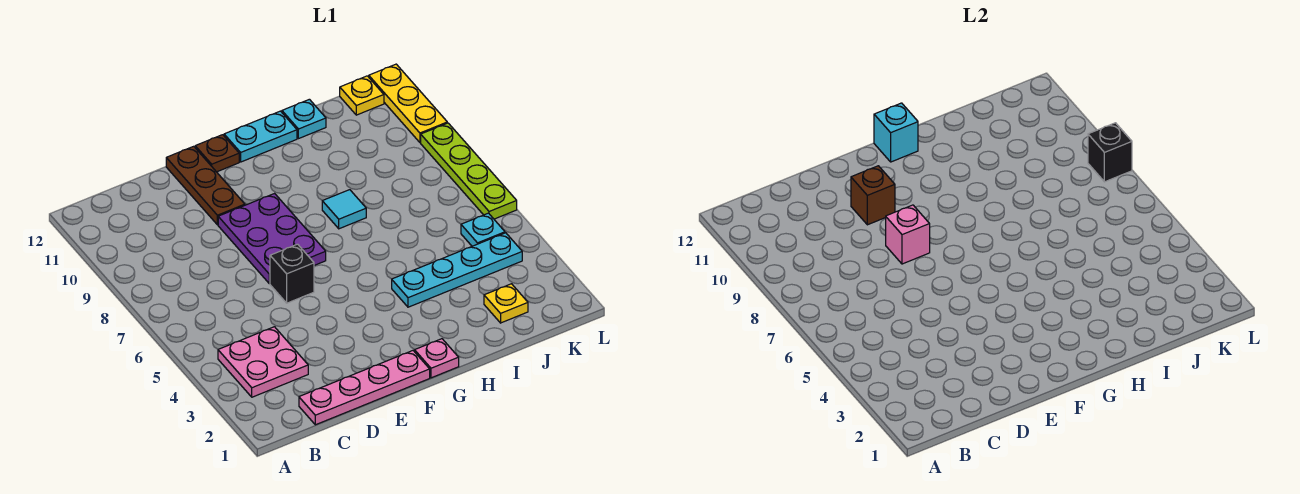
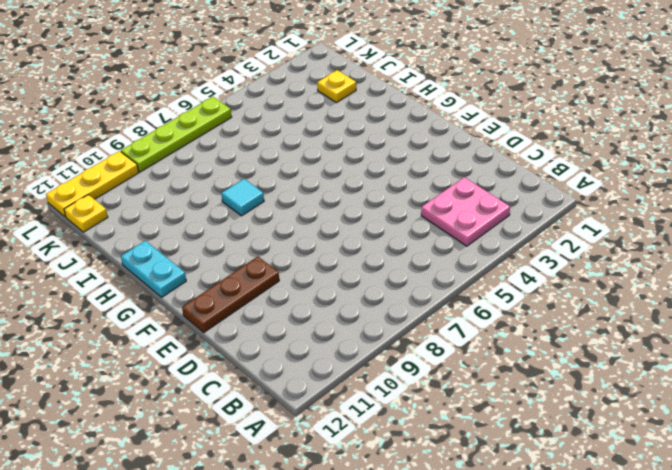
none -> pink 1x4 plate [299,351,430,425]
none -> black 1x1 brick [270,244,314,303]
none -> purple 2x3 plate [218,194,326,284]

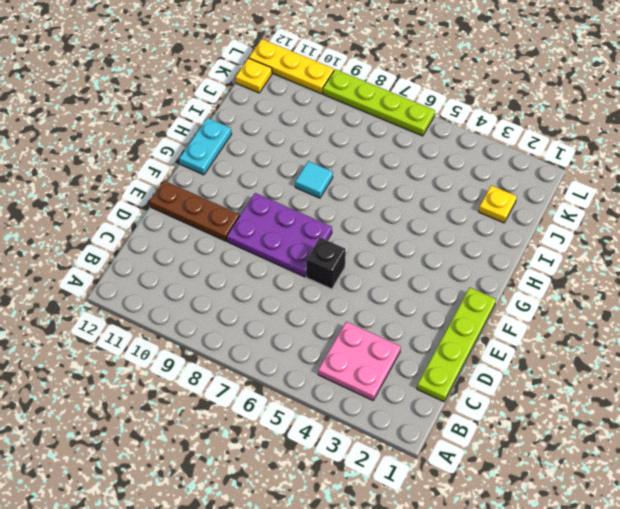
lime 1x4 plate [417,288,496,402] -> pink 1x4 plate [299,351,430,425]
none -> brown 1x1 plate [195,135,239,172]
none -> pink 1x1 plate [415,339,459,378]
none -> cyan 1x4 plate [392,233,522,307]

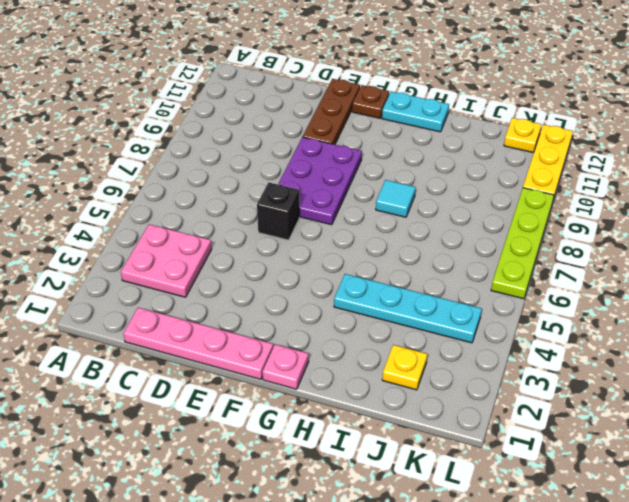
none -> cyan 1x1 plate [282,99,326,139]
none -> cyan 1x1 plate [461,213,505,246]
none -> pink 1x1 brick [886,205,930,264]

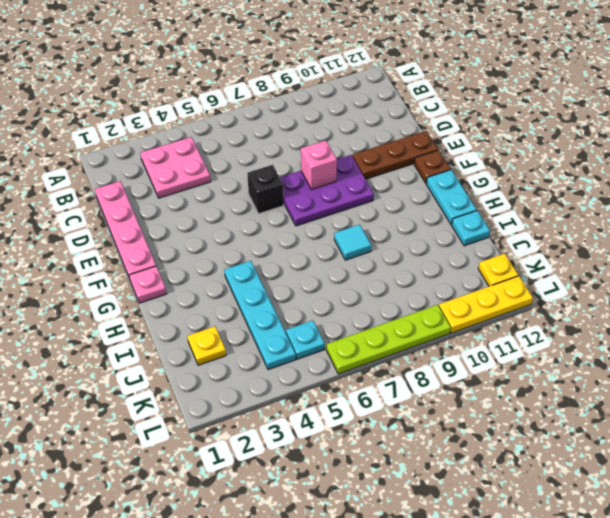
none -> brown 1x1 brick [851,166,895,225]
none -> cyan 1x1 brick [874,103,918,162]
none -> black 1x1 brick [1088,123,1132,182]

